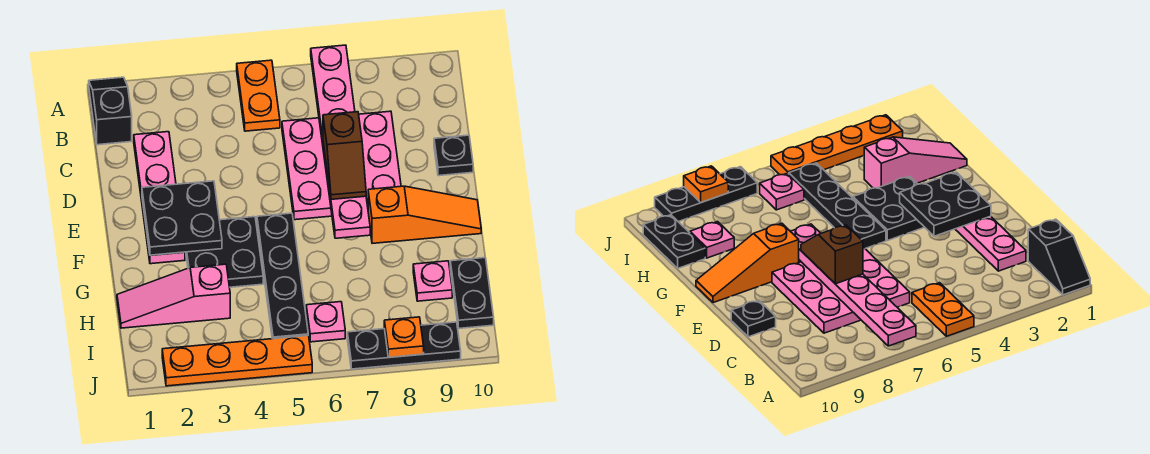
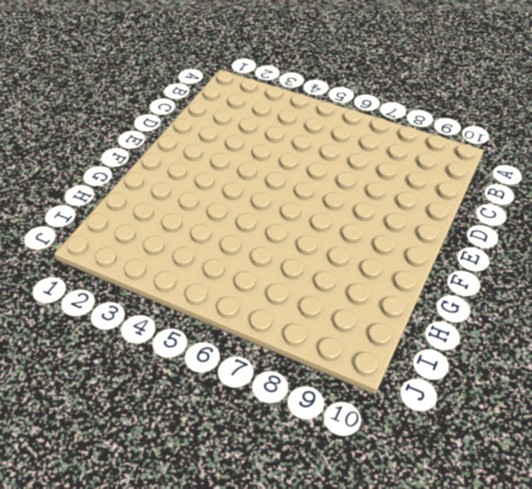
none -> black 1x2 slope [89,77,132,145]
none -> orange 1x2 plate [237,60,280,131]
none -> pink 1x4 plate [134,132,185,264]

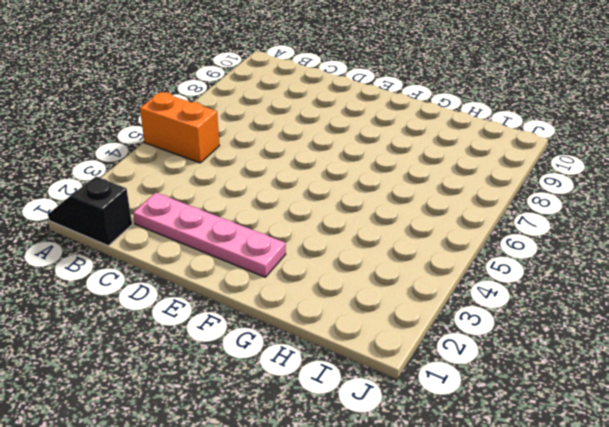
orange 1x2 brick [140,92,220,163] -> orange 1x2 plate [237,60,280,131]
none -> pink 3x3 plate [282,111,401,220]
none -> black 1x1 plate [434,135,473,176]
none -> black 2x2 plate [186,217,263,287]

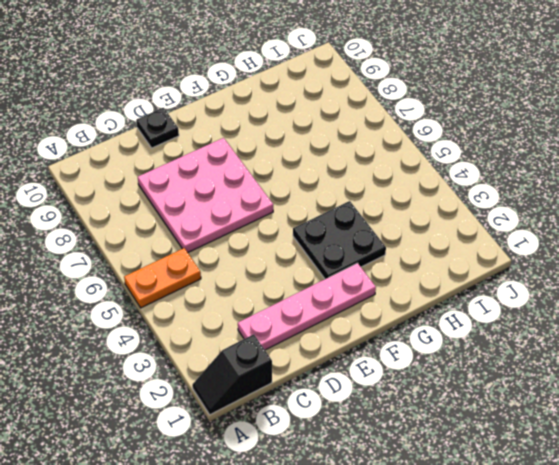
none -> black 1x4 plate [257,213,308,339]
none -> orange 1x3 slope [368,186,481,243]
none -> pink 1x3 slope [117,264,230,328]

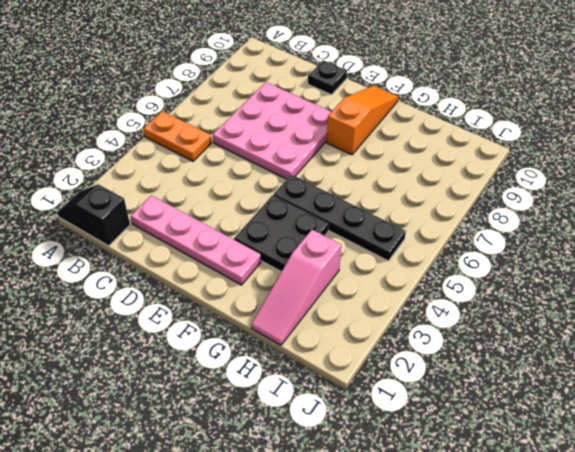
none -> pink 1x1 plate [413,261,452,301]
none -> black 1x2 plate [450,258,494,328]
none -> pink 1x1 plate [306,302,345,342]

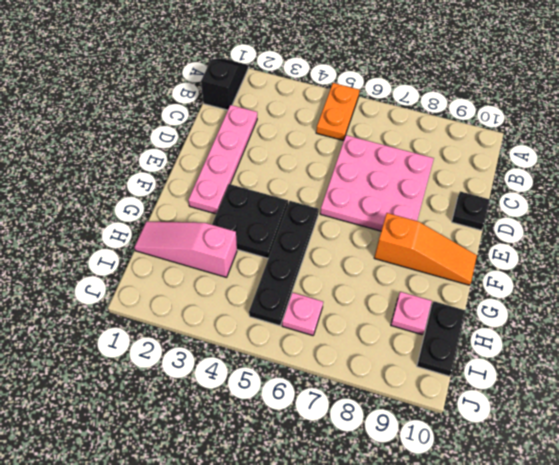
none -> orange 1x4 plate [162,336,312,386]
none -> black 1x3 plate [347,322,461,369]
none -> pink 1x6 plate [311,45,370,238]

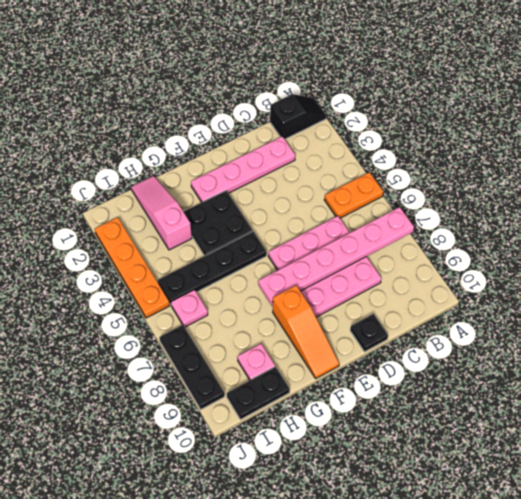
none -> black 2x2 plate [142,181,222,255]
none -> orange 1x1 plate [384,317,424,357]
none -> brown 1x2 slope [323,112,366,199]

